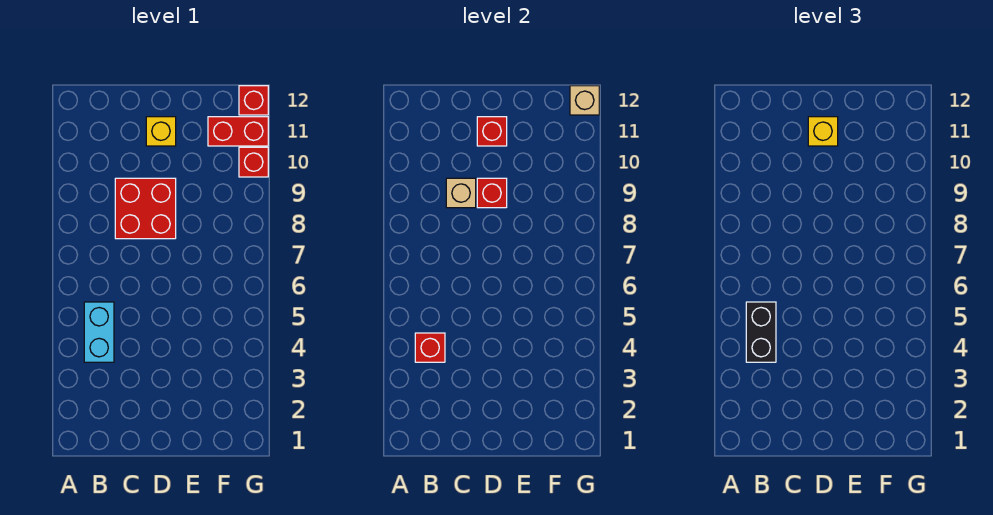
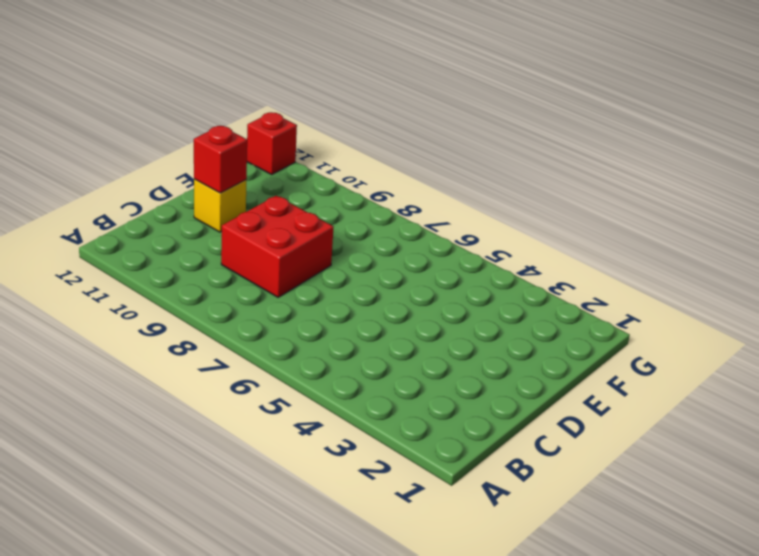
none -> cyan 1x2 brick [84,302,114,362]
none -> red 1x2 brick [208,117,268,146]
none -> red 1x1 brick [239,147,268,177]

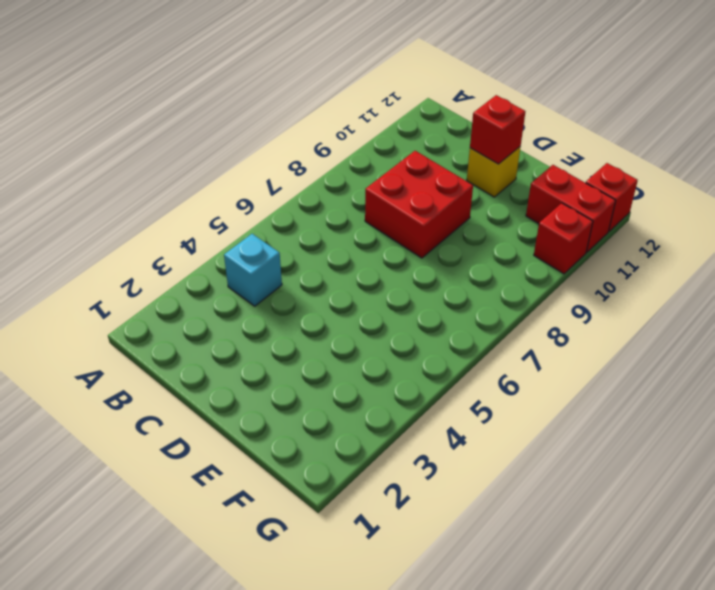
cyan 1x1 brick [224,234,282,306] -> cyan 1x2 brick [84,302,114,362]
none -> red 1x1 brick [415,333,445,362]
none -> tan 1x1 brick [446,178,476,208]
none -> red 1x1 brick [477,178,507,208]

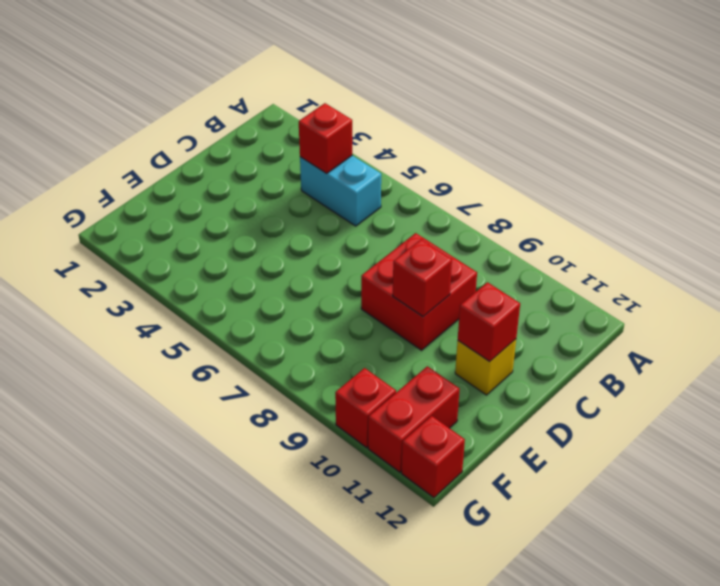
none -> tan 1x1 brick [446,178,476,208]
none -> tan 1x1 brick [570,86,599,115]
none -> black 1x2 brick [746,302,776,362]

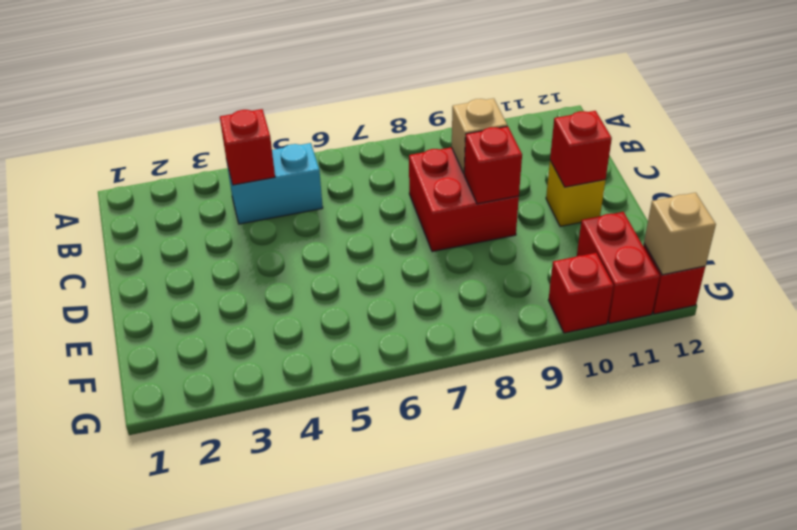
none -> black 1x2 brick [746,302,776,362]
none -> yellow 1x1 brick [808,117,838,146]

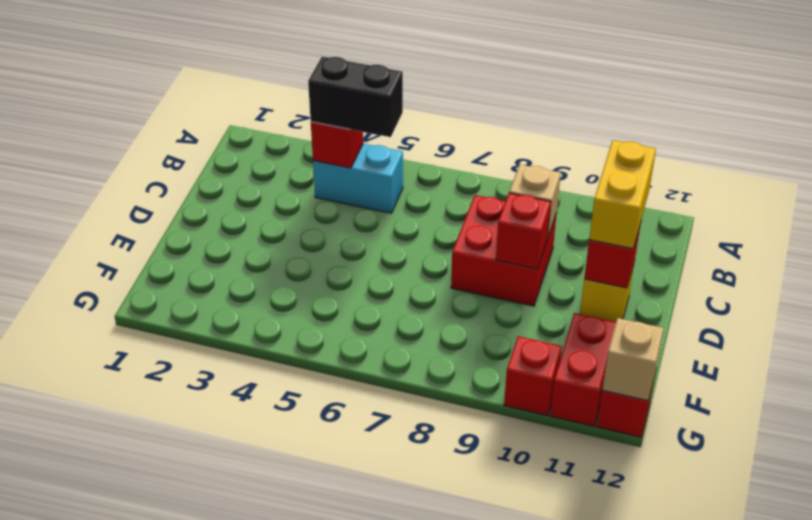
yellow 1x2 brick [589,140,656,249] -> yellow 1x1 brick [808,117,838,146]

